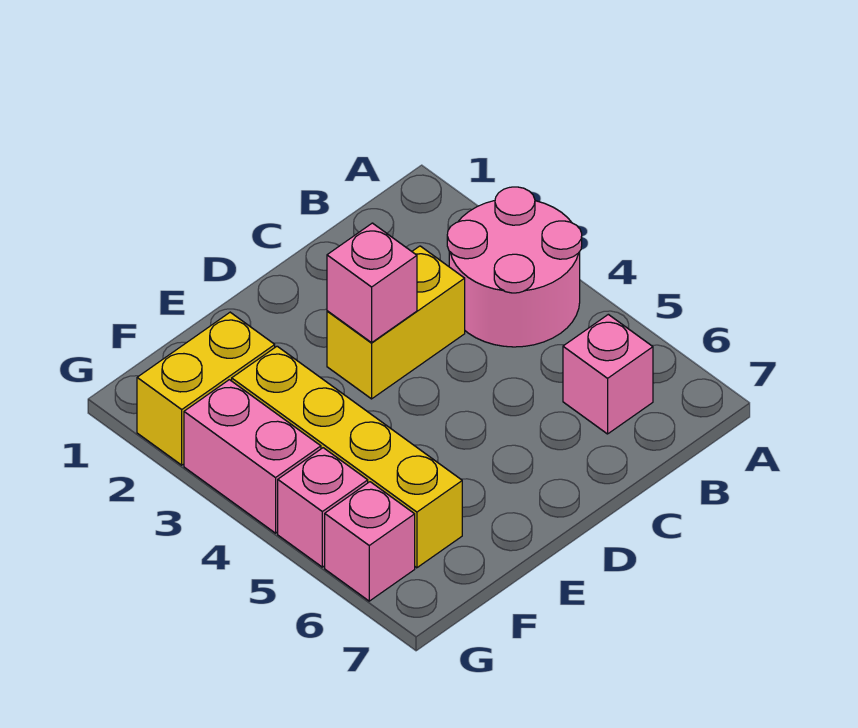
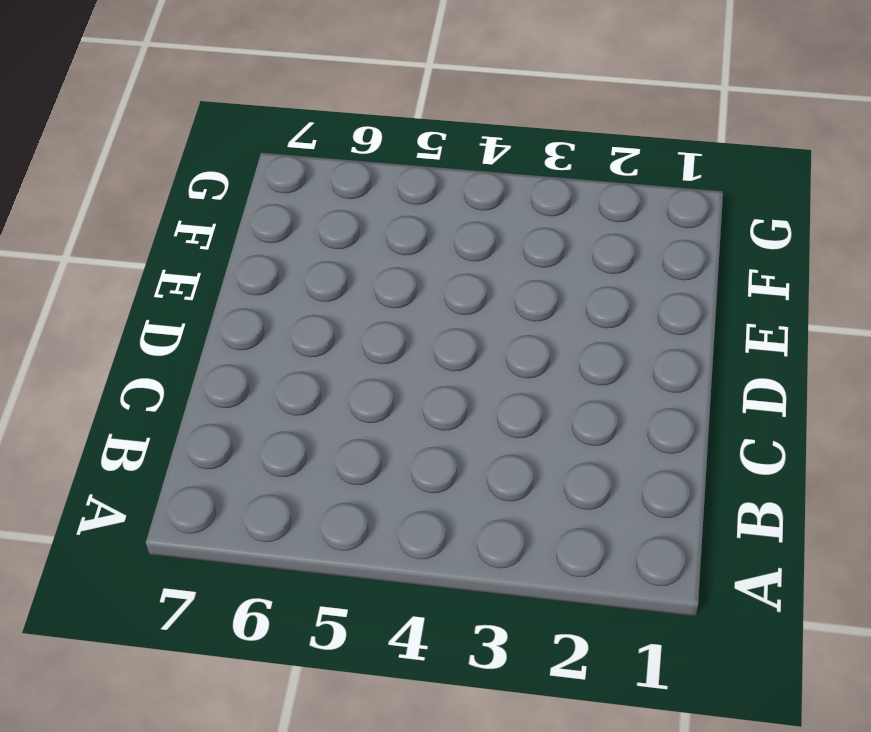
none -> pink 2x2 round brick [447,187,582,347]
none -> pink 1x1 brick [563,314,653,434]

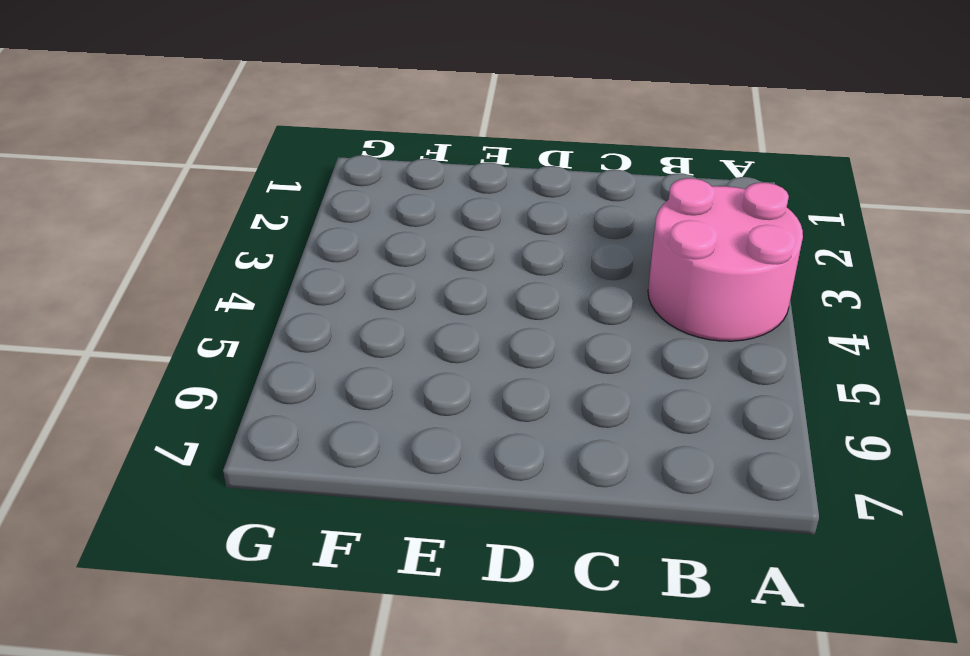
none -> pink 1x1 brick [563,314,653,434]
none -> yellow 1x2 brick [327,246,465,399]

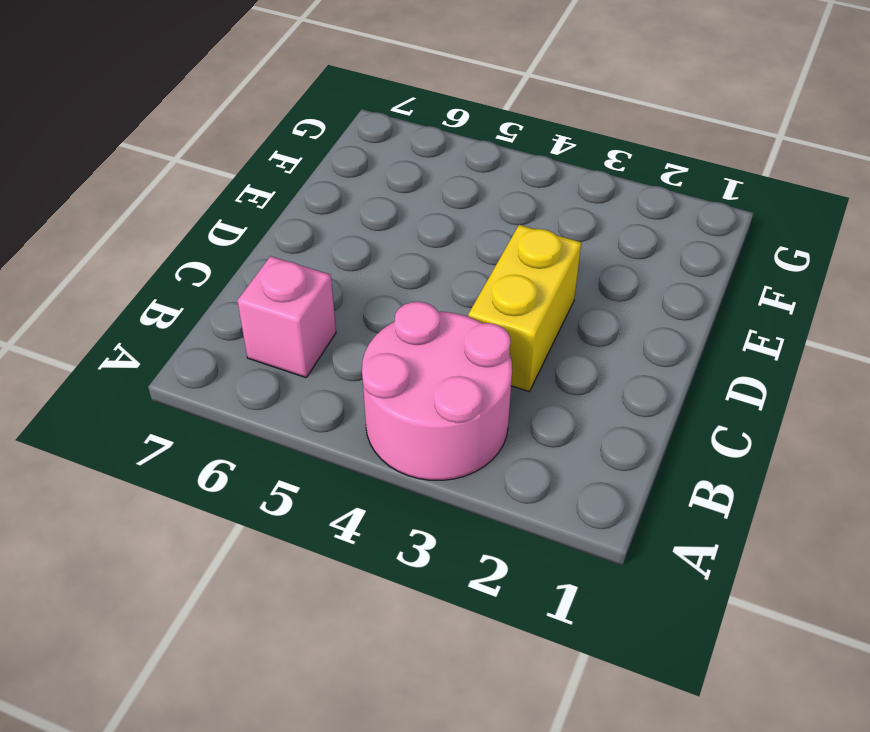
none -> yellow 1x2 brick [137,312,275,465]
none -> yellow 1x4 brick [232,346,462,568]

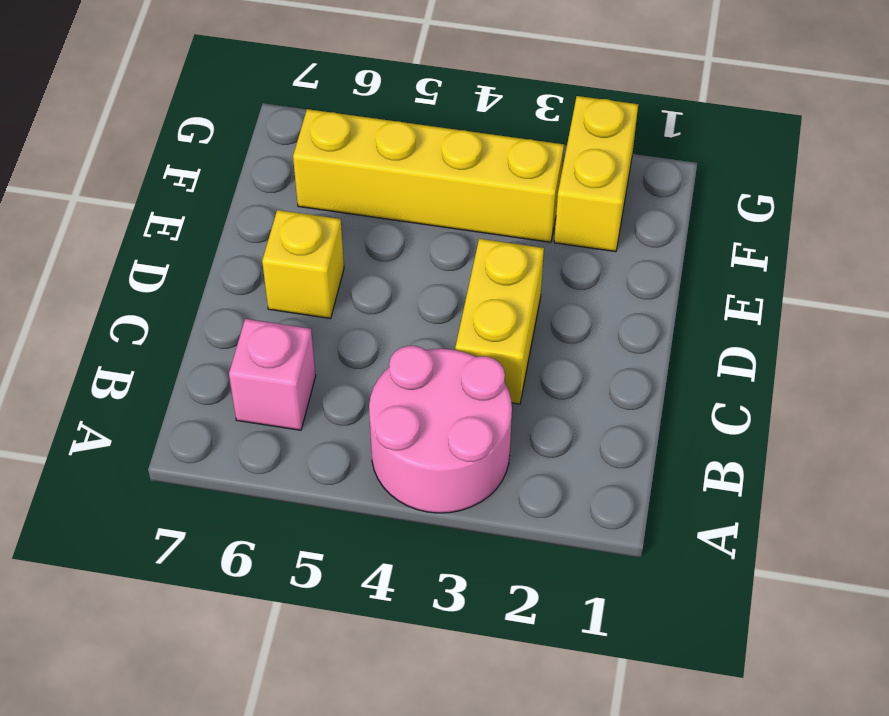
yellow 1x1 brick [262,210,344,319] -> none
none -> pink 1x2 brick [184,380,321,533]
none -> pink 1x1 brick [278,448,368,567]

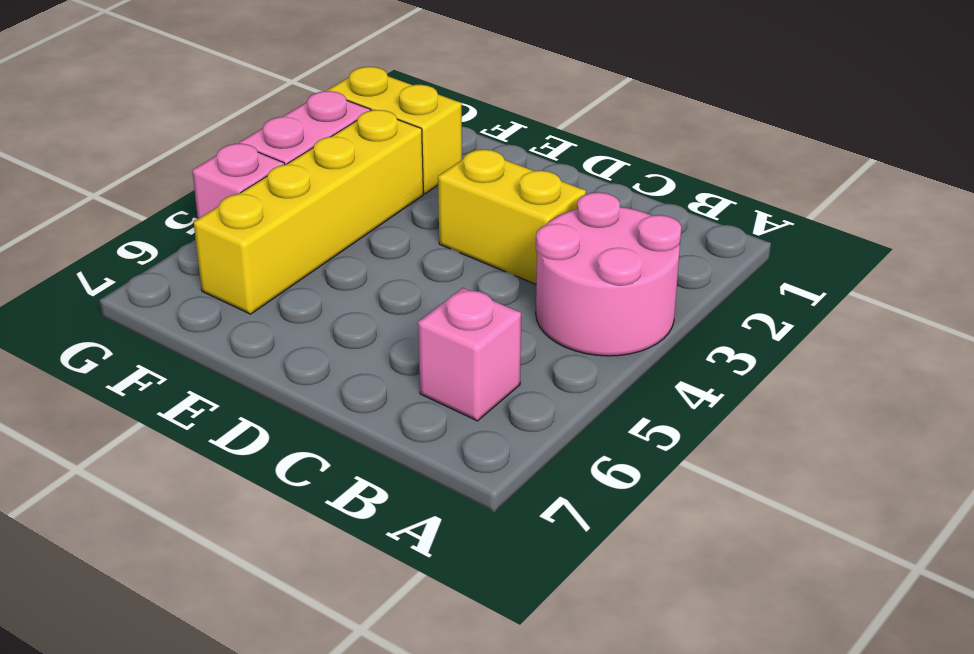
none -> pink 1x1 brick [325,482,415,601]
none -> pink 1x1 brick [327,223,417,343]

